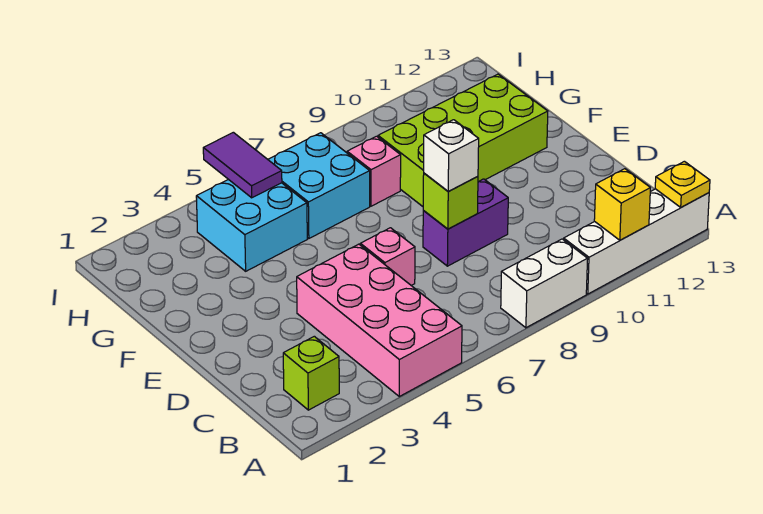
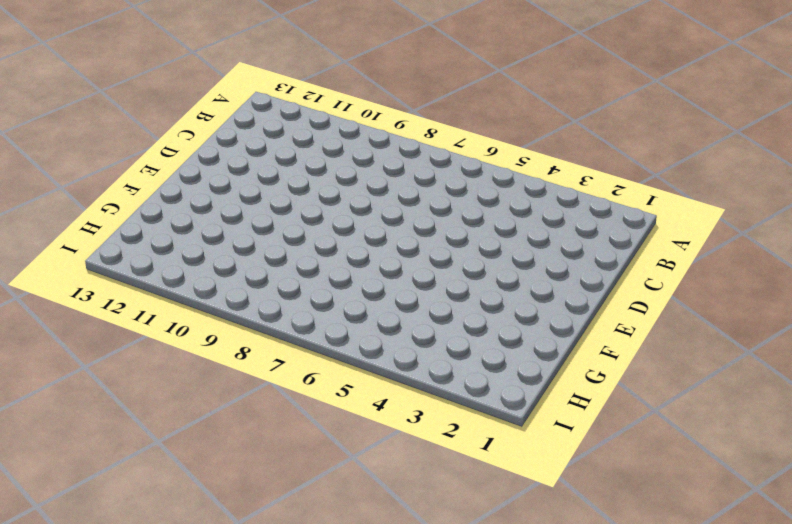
none -> pink 2x4 brick [297,244,462,396]
none -> white 1x2 brick [501,239,588,328]
none -> white 1x4 brick [564,189,709,294]

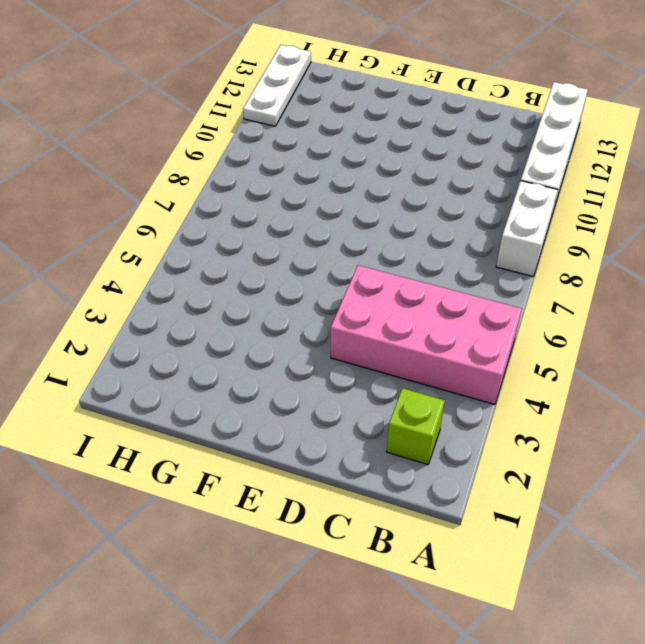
white 1x3 plate [243,45,311,126] -> none
none -> pink 1x1 brick [360,228,415,286]
none -> purple 1x2 brick [423,179,508,266]
none -> lime 2x4 brick [378,74,548,206]

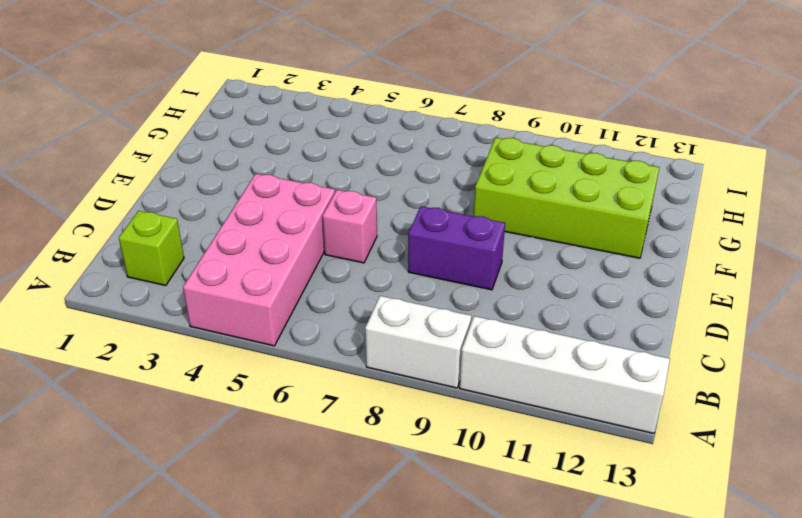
none -> cyan 2x2 brick [196,179,307,271]
none -> cyan 2x2 brick [268,133,370,239]
none -> pink 1x1 brick [347,136,401,206]

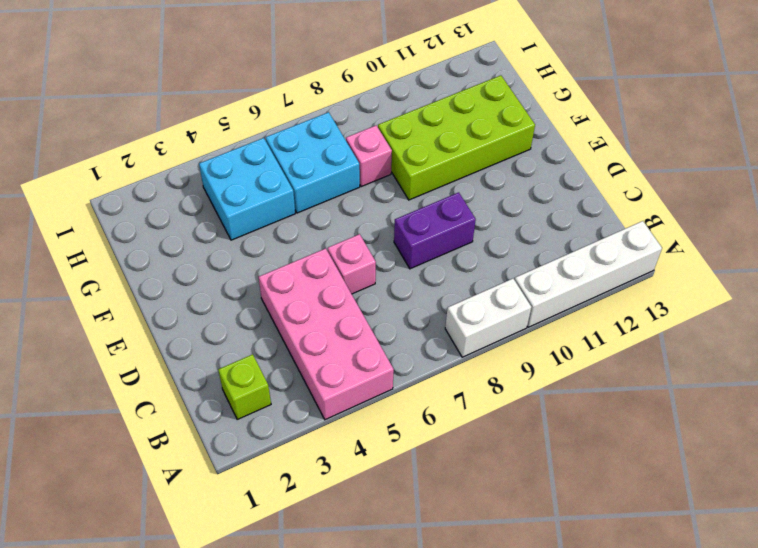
none -> yellow 1x1 brick [594,169,650,240]
none -> yellow 1x1 plate [655,161,710,207]
none -> lime 1x1 brick [423,173,478,229]

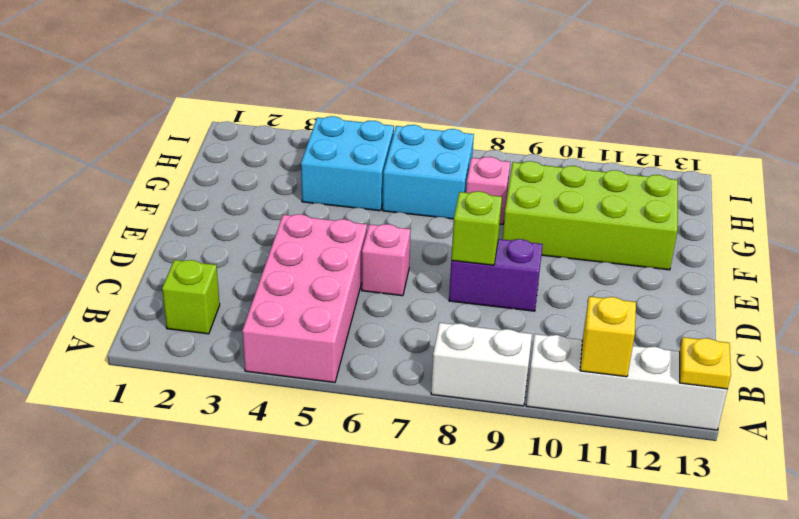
none -> purple 1x2 tile [203,132,282,198]
none -> white 1x1 brick [424,120,479,191]

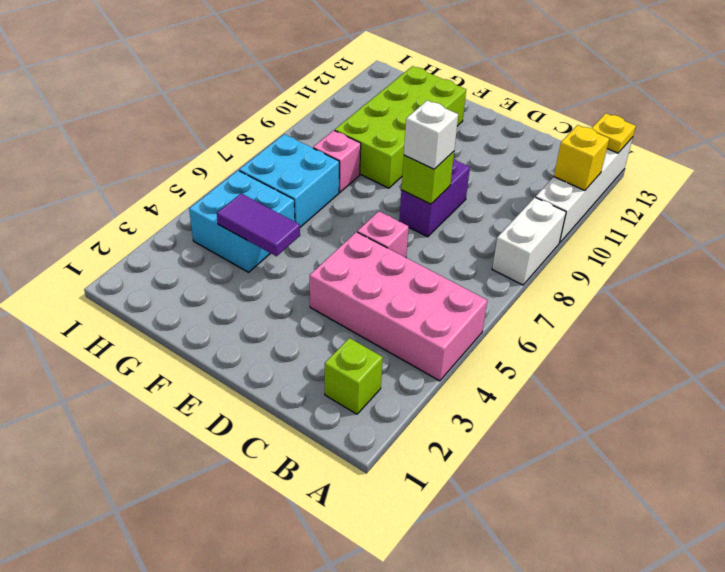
purple 1x2 tile [217,193,300,256] -> purple 1x2 tile moved to [203,132,282,198]

